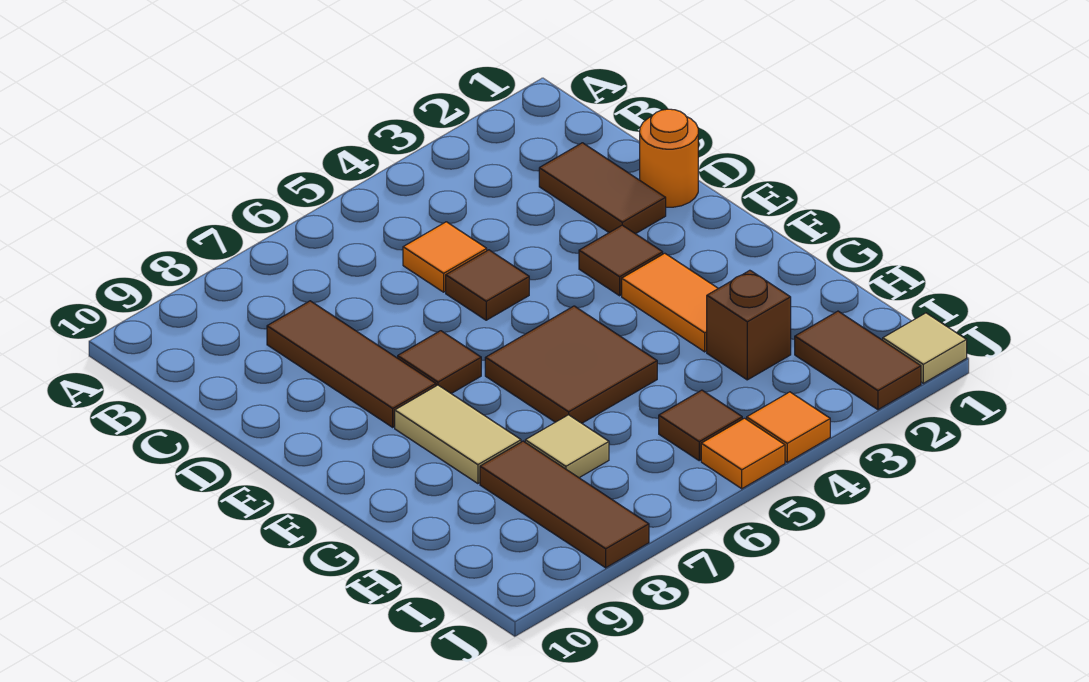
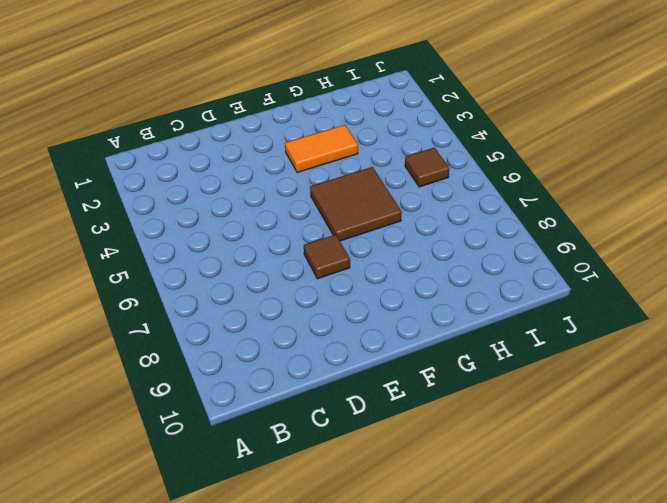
none -> brown 1x2 tile [539,143,666,234]
none -> orange 1x1 tile [403,222,487,292]
none -> brown 1x3 tile [267,301,436,427]

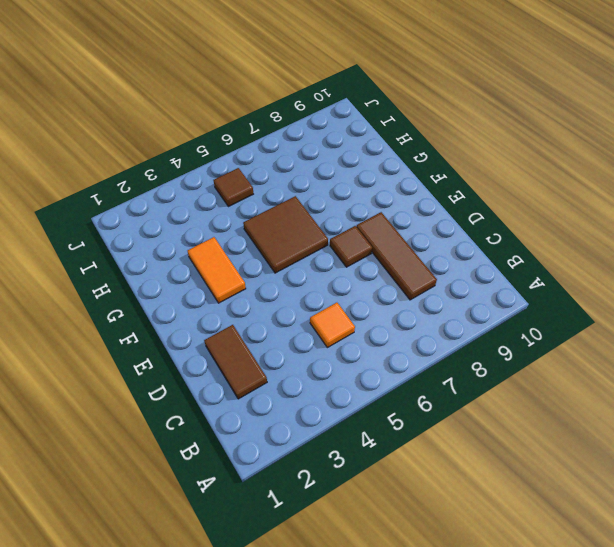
none -> orange 1x1 round brick [640,109,698,207]
none -> brown 1x1 tile [446,250,529,320]
none -> brown 1x1 tile [579,225,663,296]

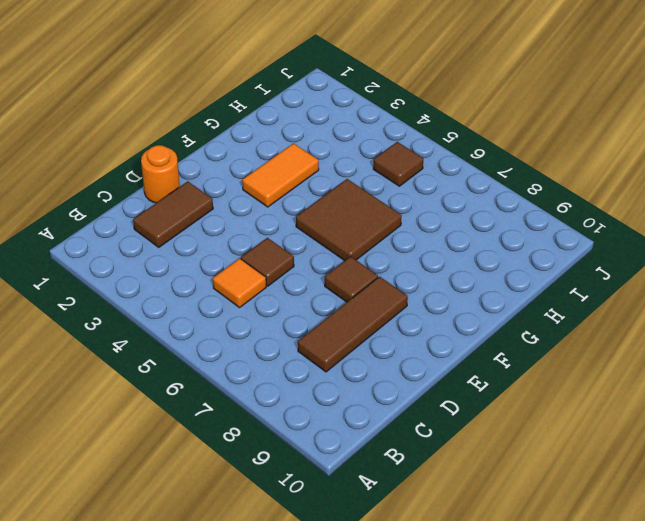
none -> brown 1x1 tile [579,225,663,296]
none -> tan 1x2 tile [395,385,521,484]
none -> brown 1x1 brick [707,270,791,380]

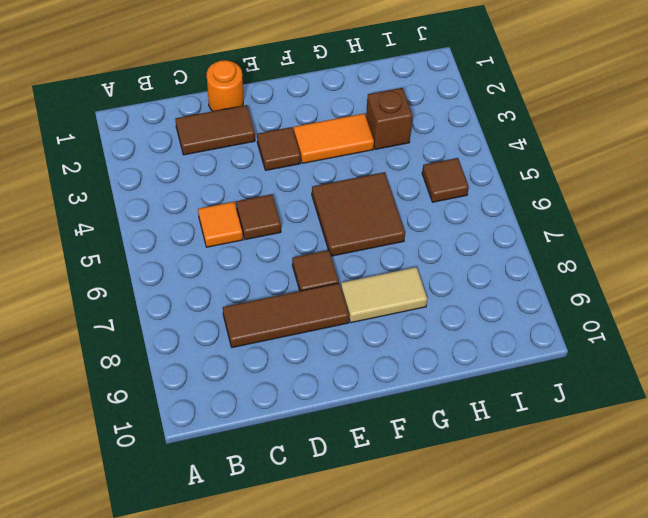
none -> tan 1x1 tile [525,415,609,478]
none -> brown 1x3 tile [480,441,649,568]
none -> brown 1x2 tile [795,311,921,410]

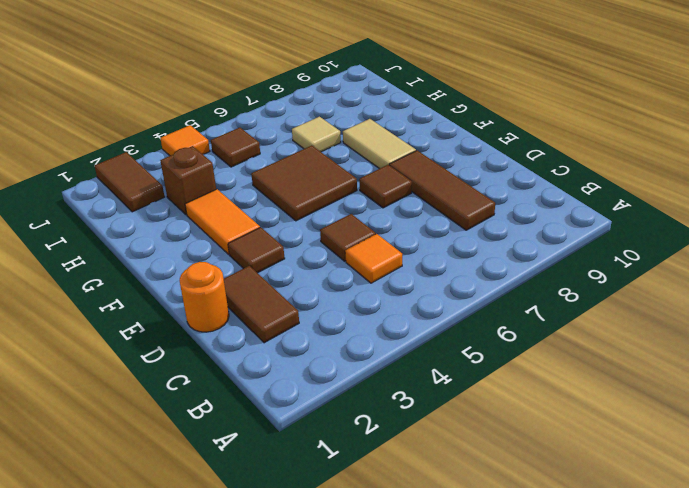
none -> brown 1x3 tile [480,441,649,568]
none -> tan 1x1 tile [883,313,967,383]
none -> orange 1x1 tile [701,418,785,489]

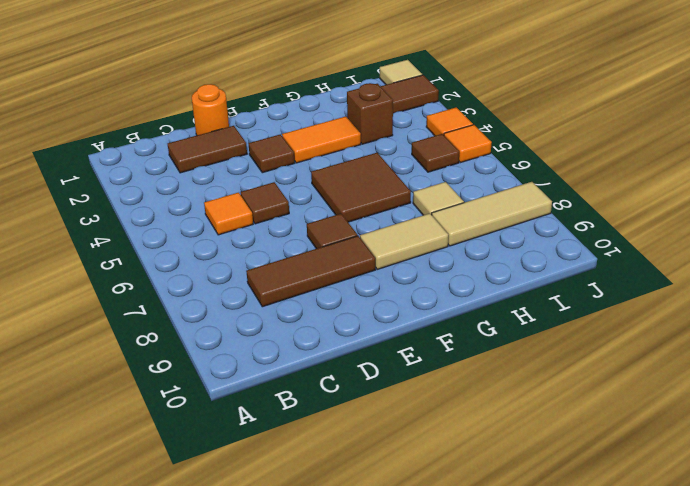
tan 1x3 tile [432,182,552,246] -> brown 1x3 tile [480,441,649,568]

